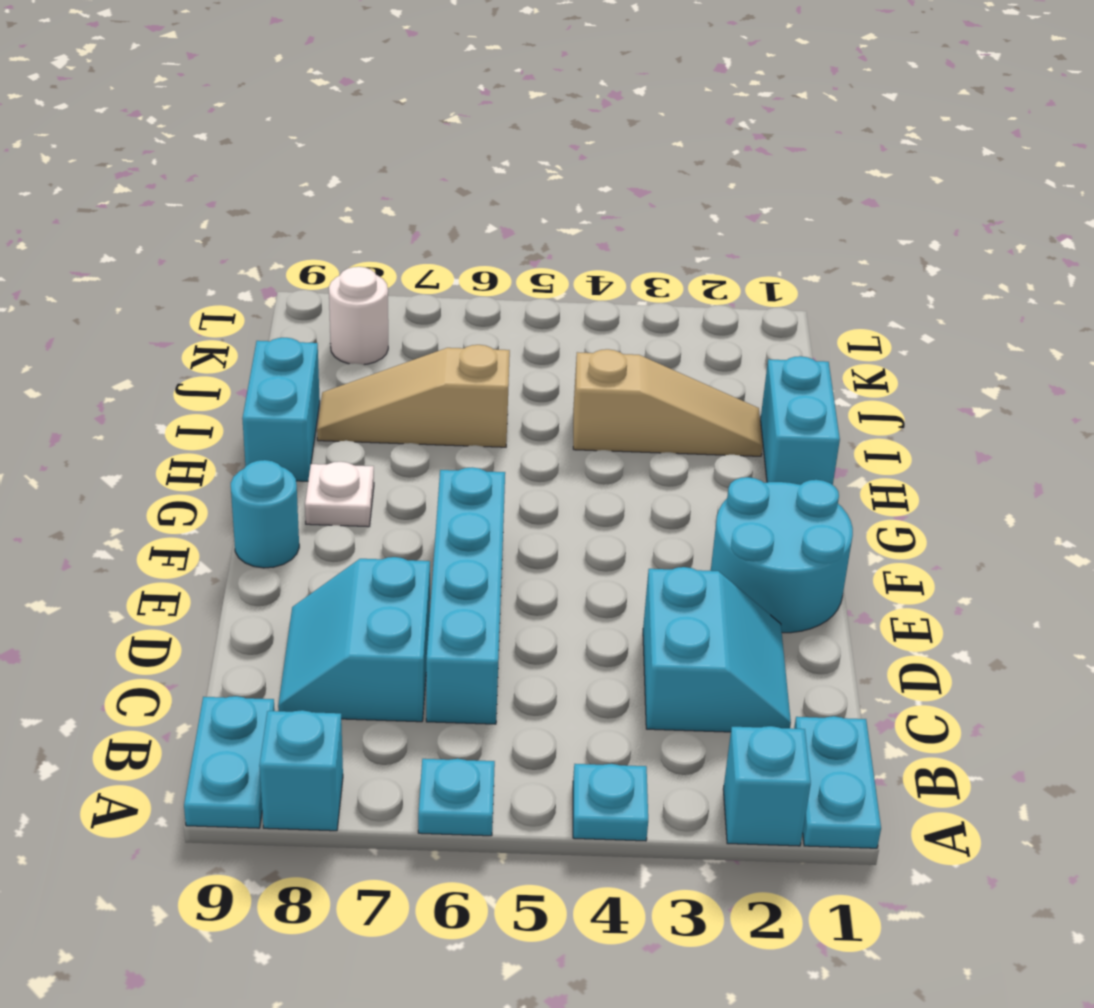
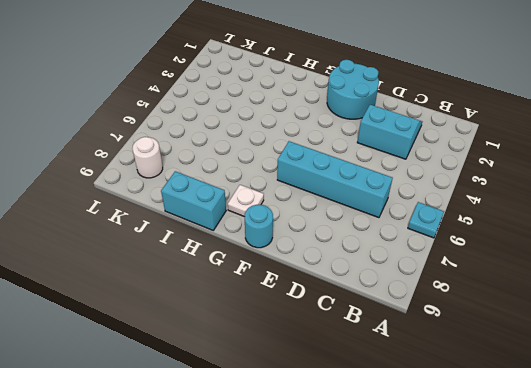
none -> cyan 1x2 plate [794,716,881,848]
none -> cyan 1x1 brick [723,726,811,846]
none -> cyan 1x1 plate [573,764,648,841]

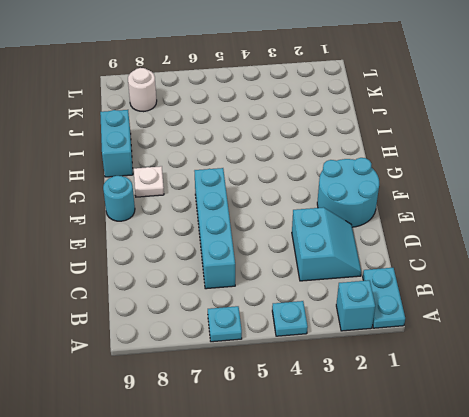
none -> cyan 1x1 brick [259,710,343,831]
none -> cyan 1x2 plate [184,696,275,828]
none -> cyan 2x2 slope [278,557,430,722]

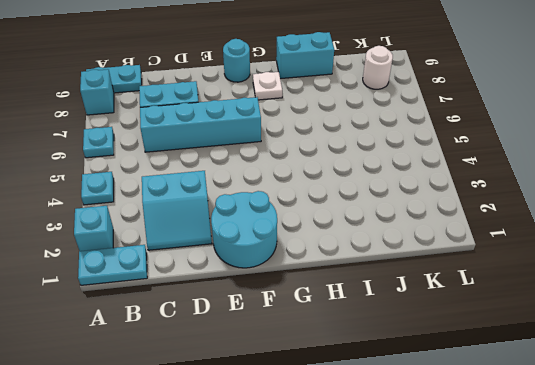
none -> cyan 1x2 brick [761,356,840,485]
none -> tan 1x3 slope [573,349,763,456]
none -> tan 1x3 slope [317,345,510,447]

